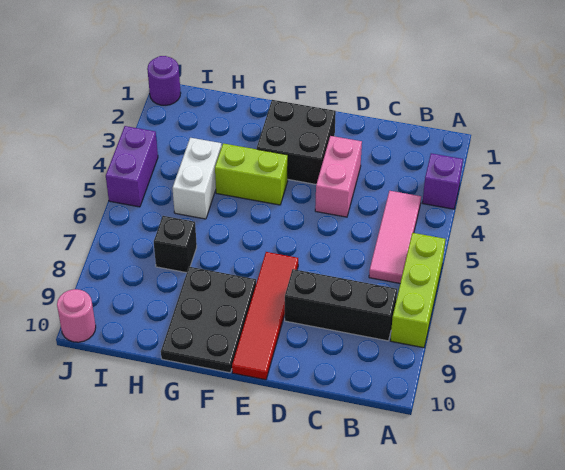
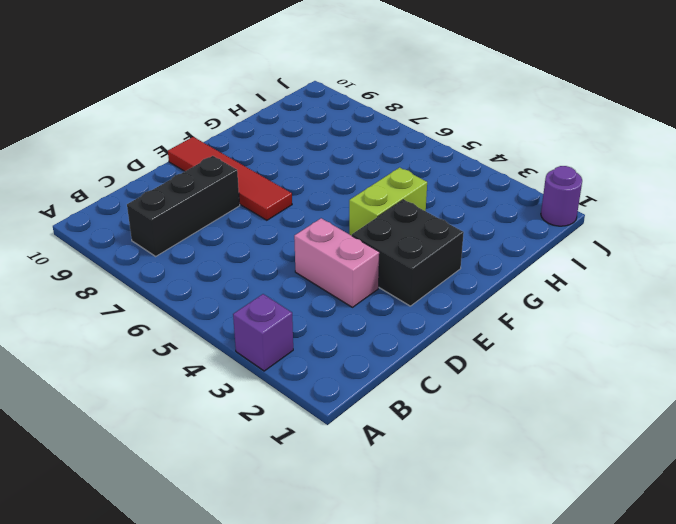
none -> lime 1x3 brick [390,233,446,348]
none -> pink 1x3 tile [369,191,421,283]
none -> black 2x3 plate [161,267,256,373]

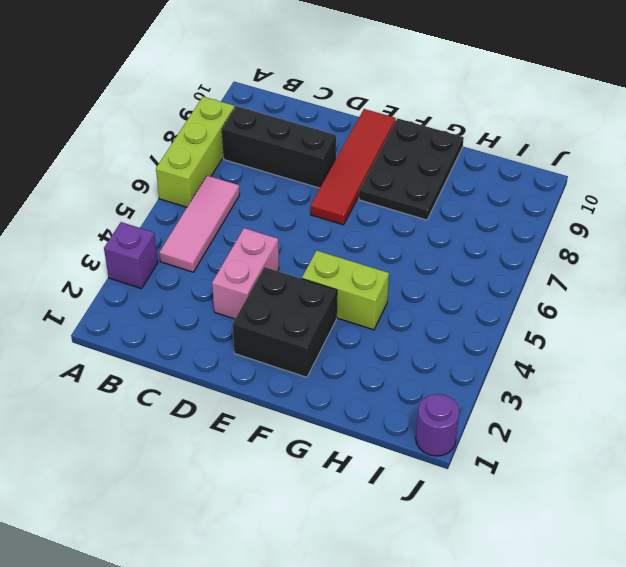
none -> white 1x2 brick [172,138,222,219]
none -> black 1x1 brick [154,216,197,273]
none -> purple 1x2 brick [106,126,158,207]

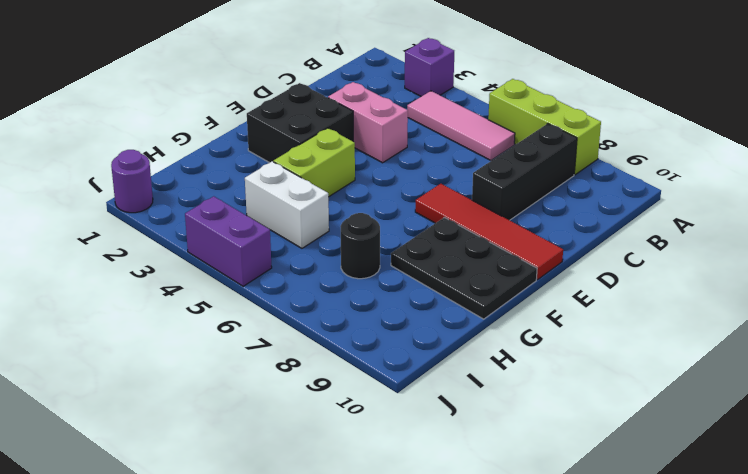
black 1x1 round brick [340,213,380,279] -> black 1x1 brick [154,216,197,273]
none -> pink 1x1 round brick [57,289,96,342]

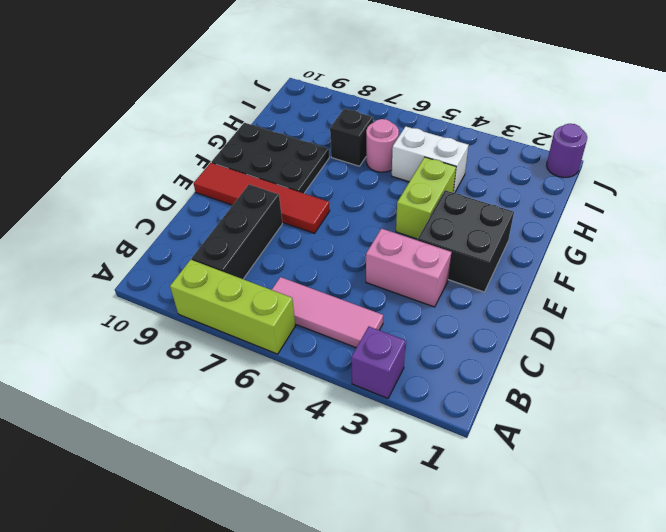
pink 1x1 round brick [366,119,399,172] -> pink 1x1 round brick moved to [57,289,96,342]
none -> purple 1x2 brick [106,126,158,207]

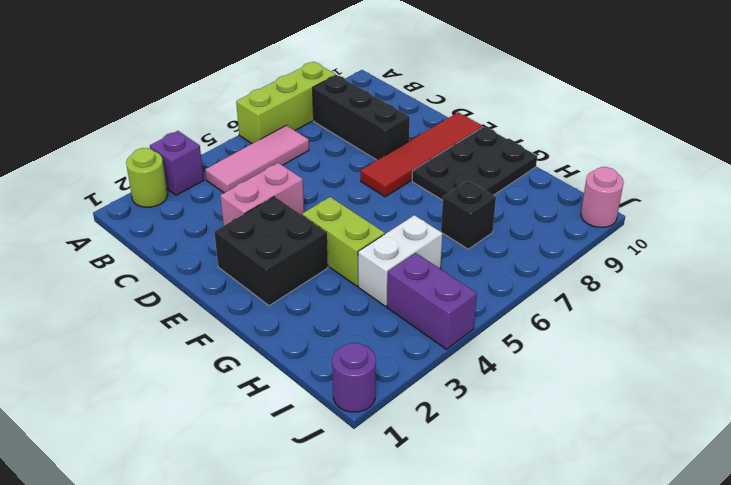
lime 1x1 round brick [126,148,168,207] -> none
purple 1x2 brick [387,253,477,349] -> purple 1x2 brick turned to [106,126,158,207]

